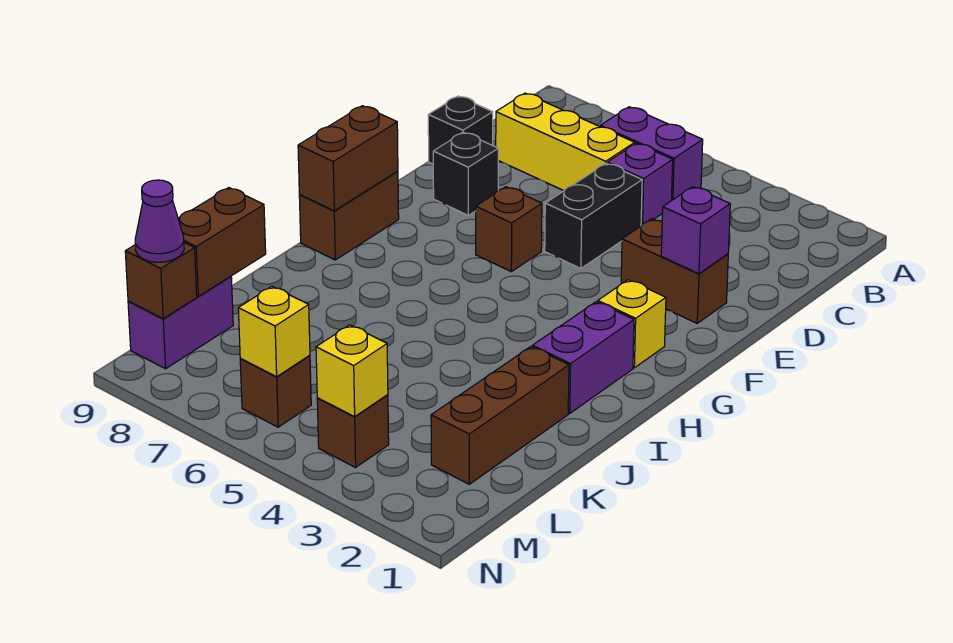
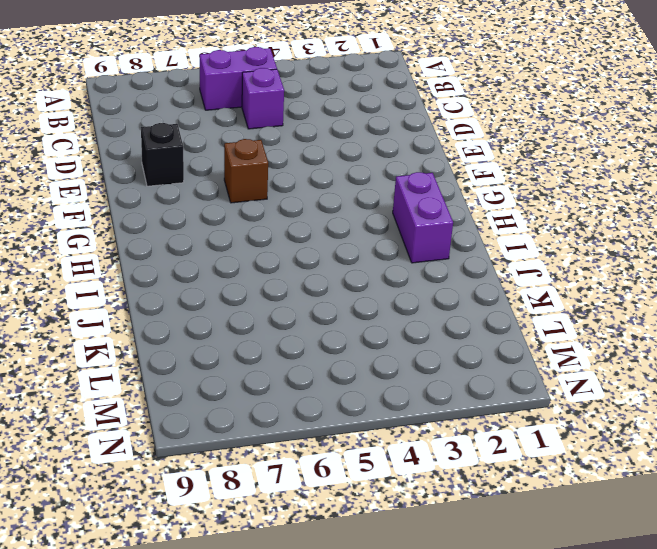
none -> yellow 1x3 brick [496,93,635,191]
none -> black 1x2 brick [545,163,642,269]
none -> black 1x1 brick [428,96,493,164]

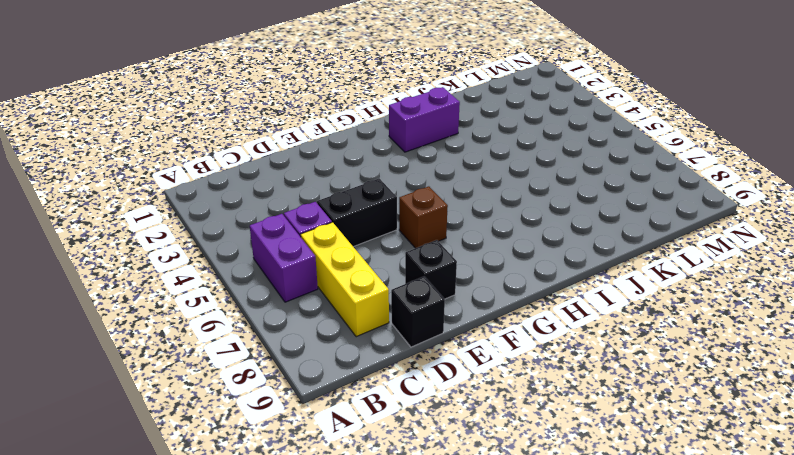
none -> brown 1x2 brick [621,219,728,323]
none -> yellow 1x1 brick [598,280,666,368]
none -> brown 1x2 brick [299,171,399,260]

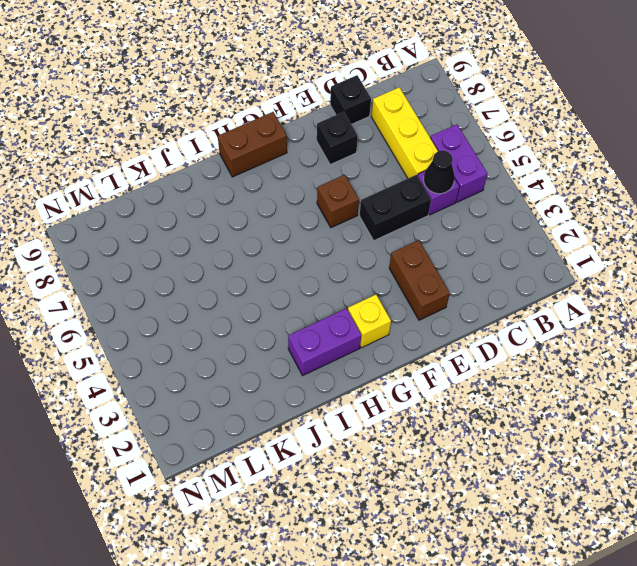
black 1x1 cone [424,150,455,194] -> none
none -> brown 1x3 brick [431,347,569,484]
none -> purple 1x2 brick [128,276,233,369]
none -> brown 1x1 brick [317,395,389,467]

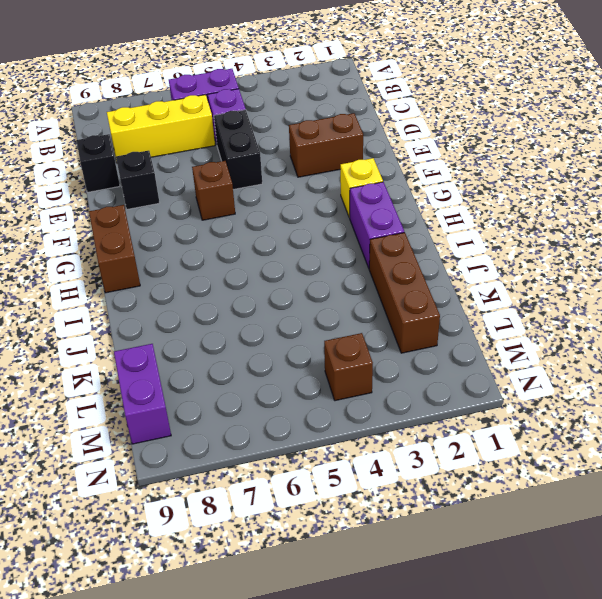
none -> brown 1x1 brick [240,355,311,427]
none -> purple 1x1 brick [661,187,730,274]
none -> brown 1x2 brick [298,106,398,211]

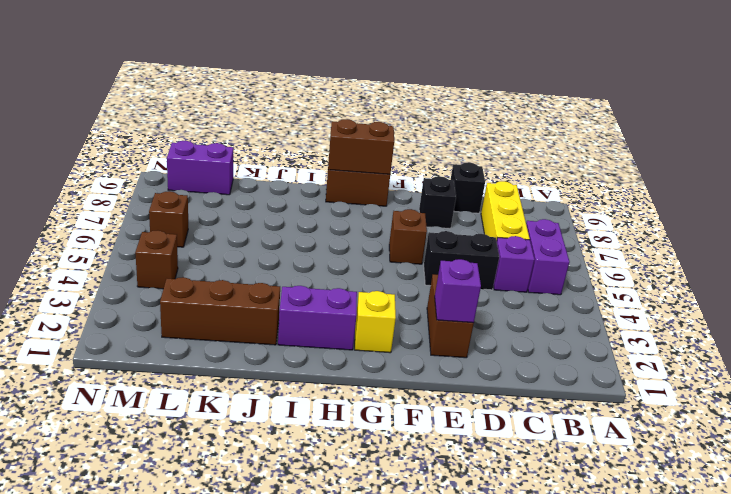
none -> brown 1x2 brick [178,188,266,296]
none -> yellow 1x1 brick [316,325,388,417]
none -> yellow 1x1 brick [238,286,310,377]

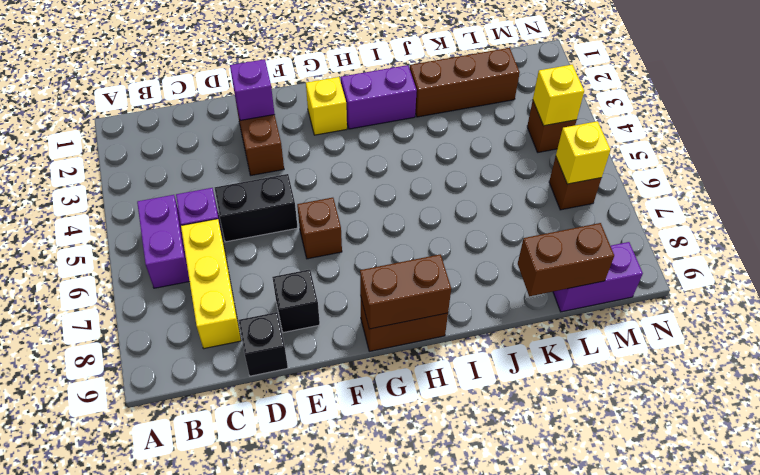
none -> brown 1x1 brick [125,243,197,319]
none -> purple 1x1 cone [135,180,184,262]

